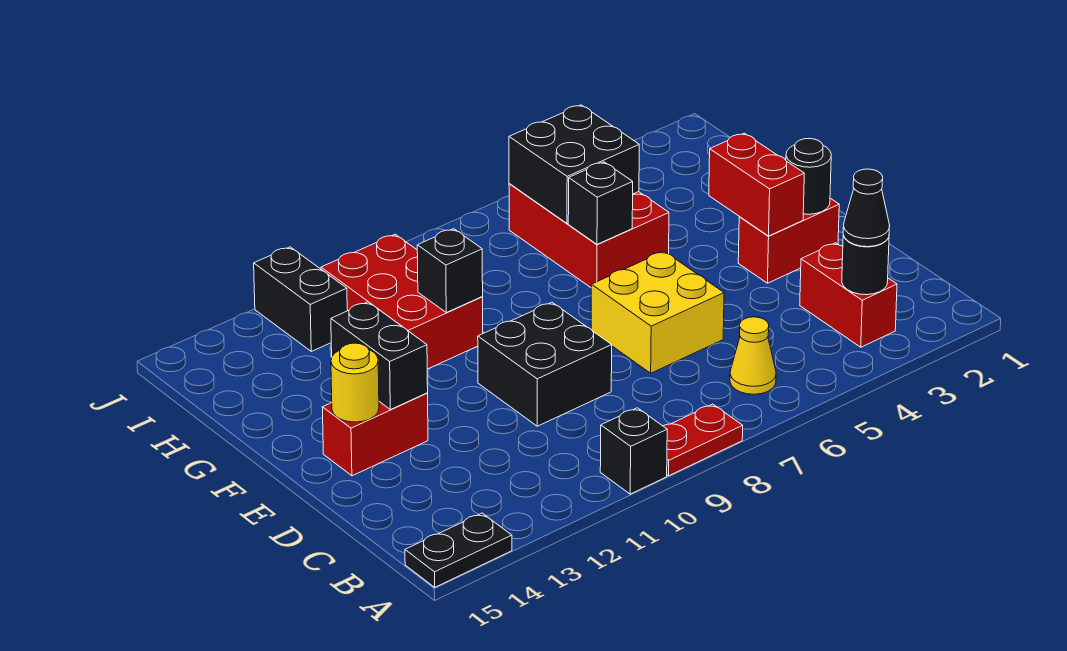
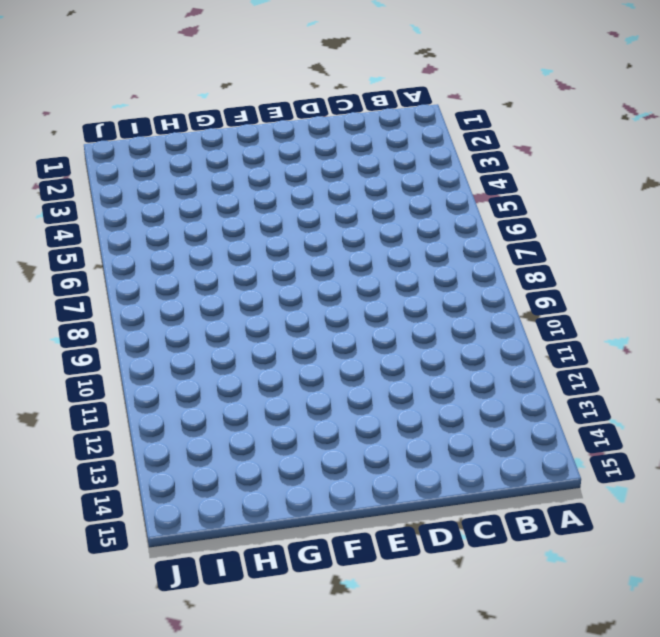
none -> red 1x2 plate [664,404,743,476]
none -> black 1x1 brick [600,408,667,494]
none -> black 1x2 plate [405,513,512,587]

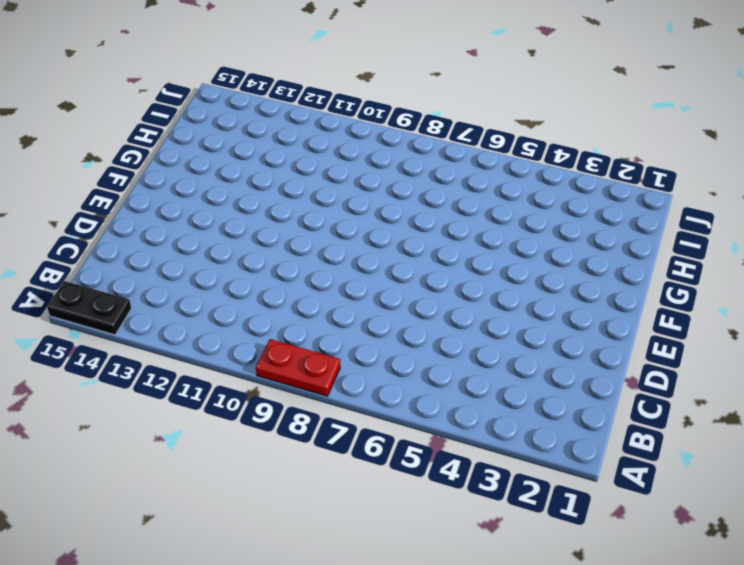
none -> black 1x1 brick [600,408,667,494]
none -> red 1x2 brick [800,243,897,347]
none -> yellow 1x1 cone [730,317,776,394]

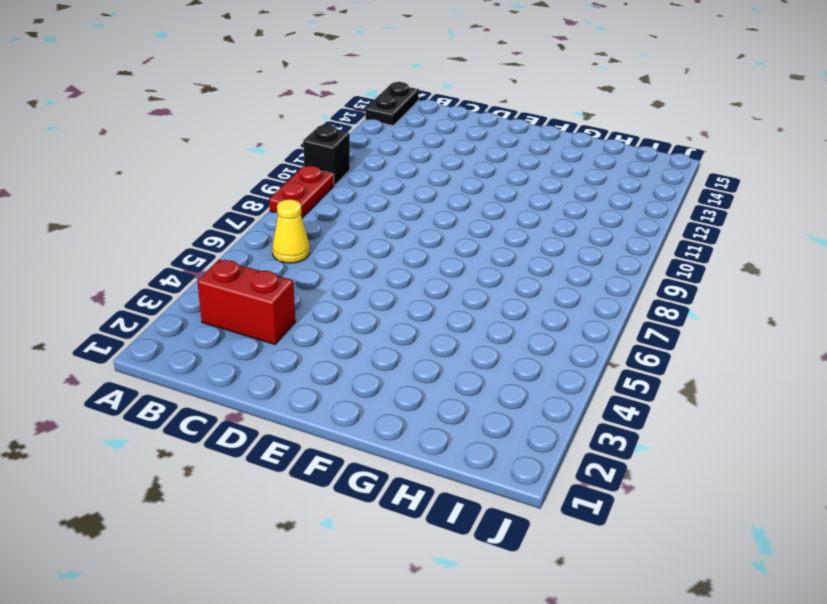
none -> yellow 2x2 brick [591,251,724,373]
none -> black 2x2 brick [478,302,612,426]
none -> red 1x2 brick [738,198,839,283]

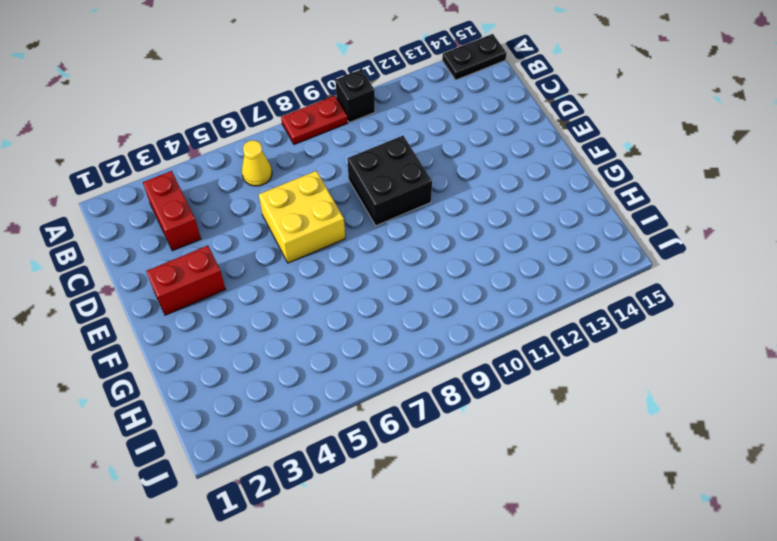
none -> red 1x2 brick [322,393,428,476]
none -> red 2x3 brick [509,184,669,287]
none -> red 2x3 brick [321,234,483,369]

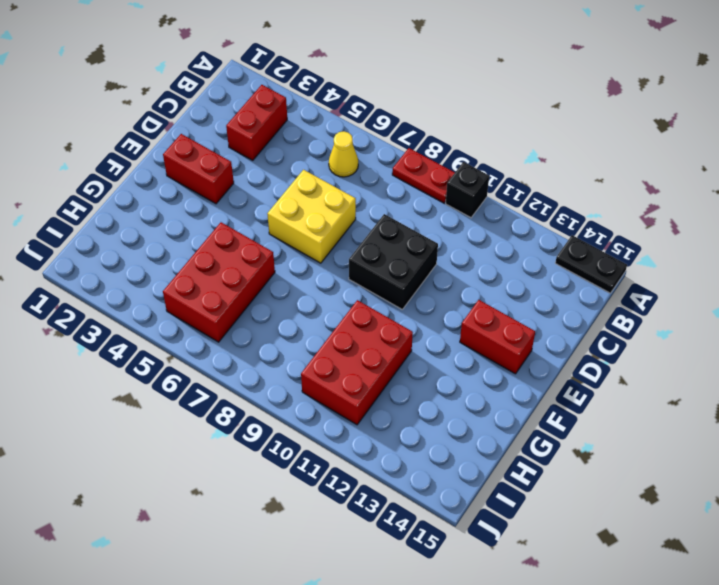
none -> black 1x2 brick [254,247,347,351]
none -> black 1x1 round brick [842,236,889,295]
none -> black 1x1 round brick [786,139,831,214]

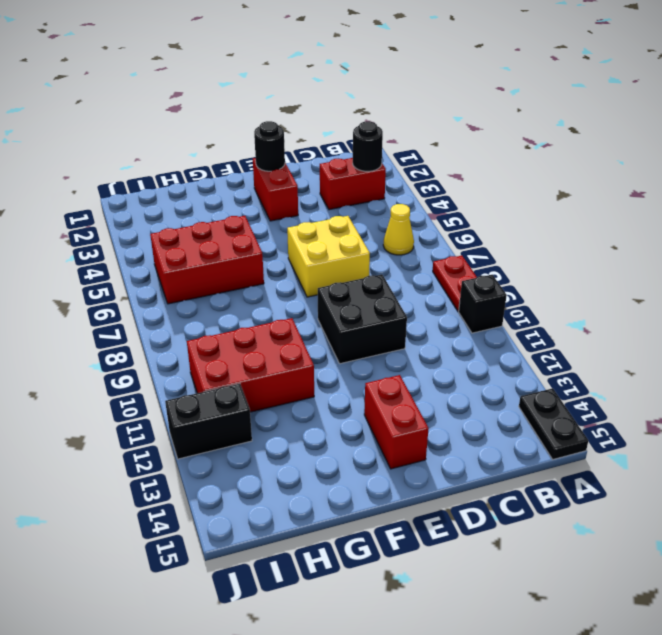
none -> red 1x2 brick [709,133,804,236]
none -> black 1x2 brick [331,302,428,410]
none -> yellow 1x1 round brick [331,343,379,422]

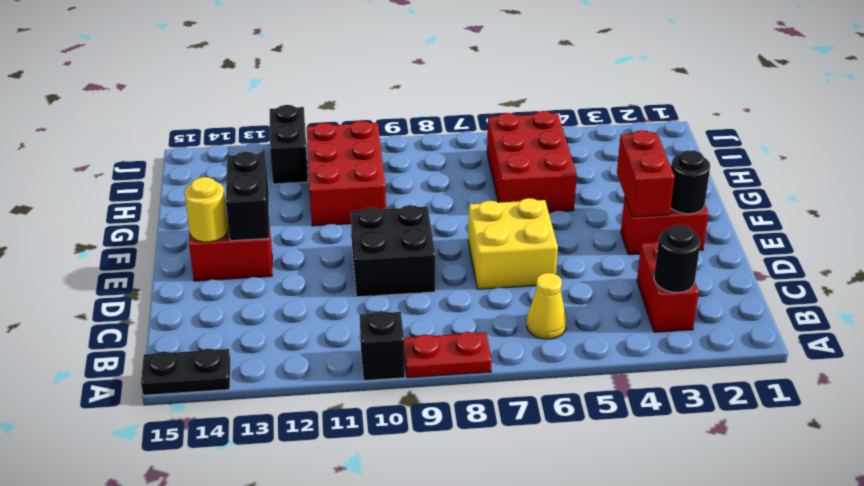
none -> black 1x1 brick [568,162,633,244]
none -> black 1x1 brick [417,229,483,313]
none -> black 2x2 brick [509,105,639,223]

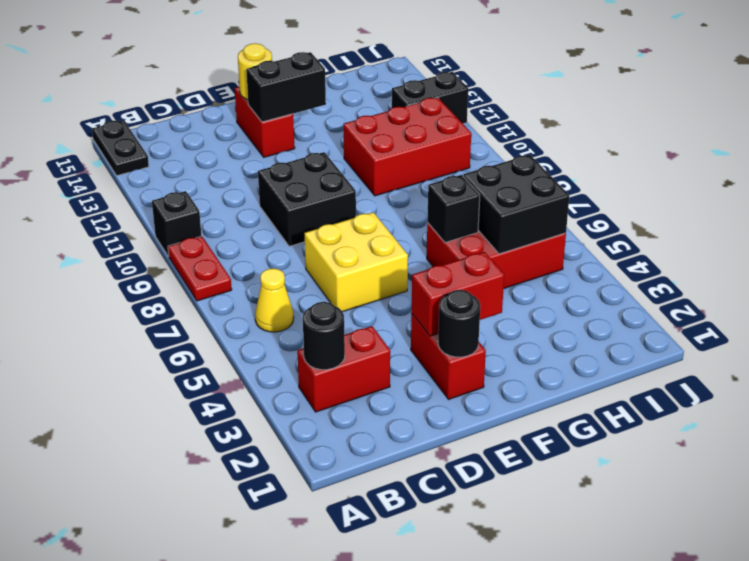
none -> black 1x1 brick [417,229,483,313]
none -> black 1x1 cone [843,169,890,247]

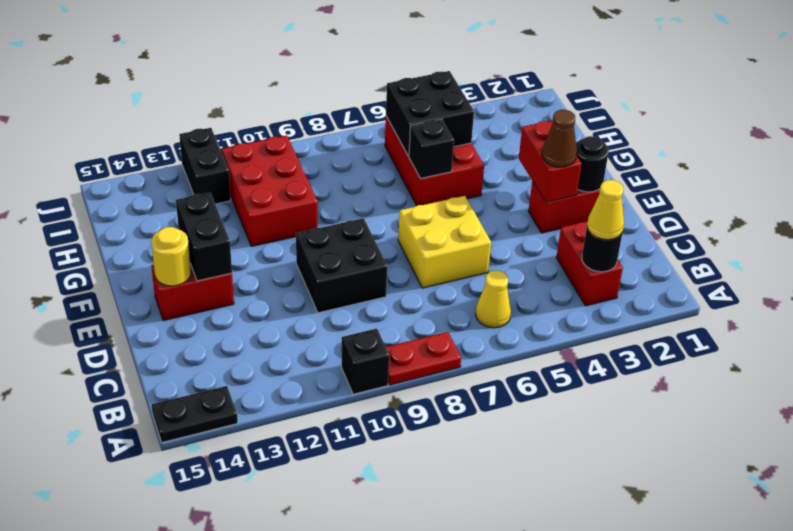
yellow 1x1 cone [587,180,624,240] -> black 1x1 cone [843,169,890,247]
brown 1x1 cone [542,110,577,167] -> none
none -> black 1x1 brick [417,229,483,313]

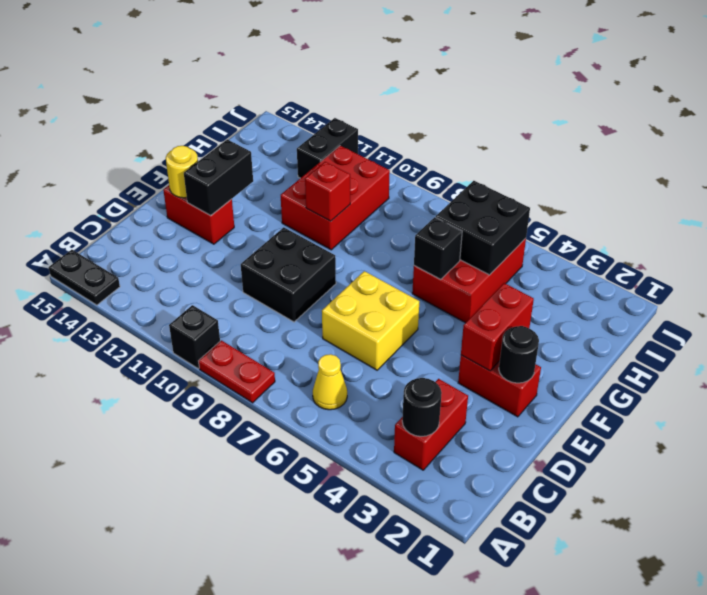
red 1x1 brick [305,162,350,221] -> black 1x1 brick [417,229,483,313]
none -> black 1x1 cone [843,169,890,247]

